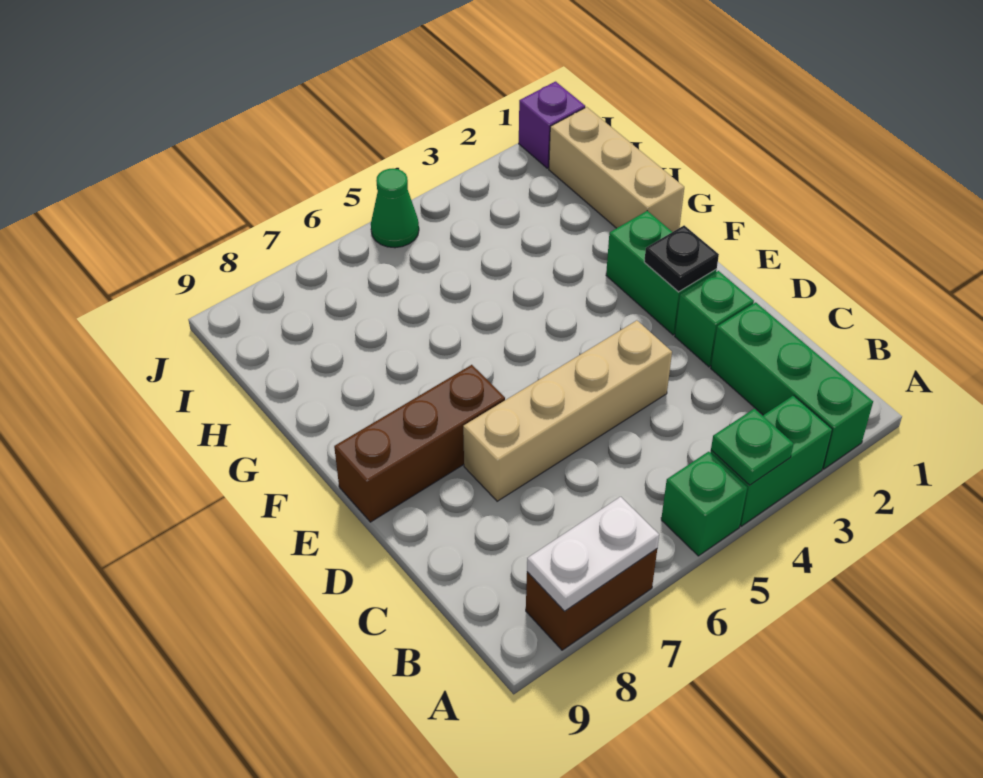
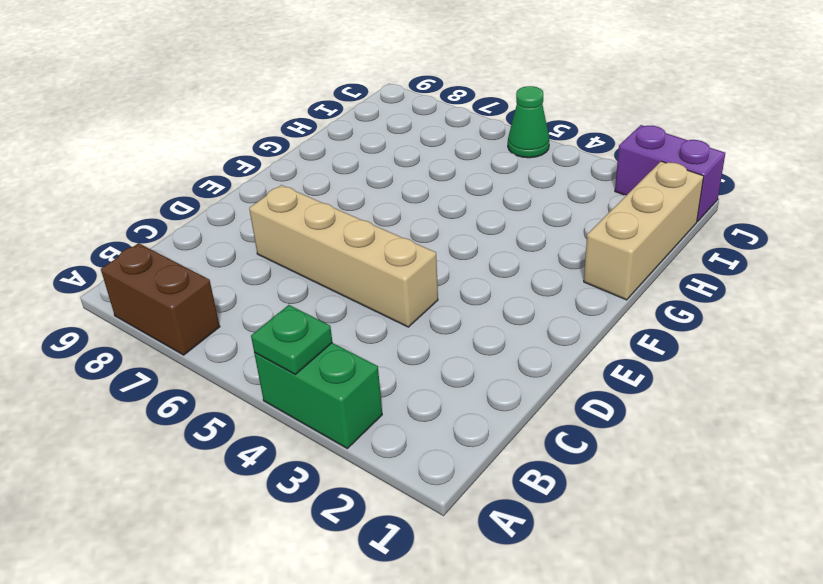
purple 1x2 brick [615,125,725,222] -> purple 1x1 brick [519,82,585,168]
none -> green 1x3 brick [711,302,873,469]
none -> green 1x1 brick [661,452,747,556]
none -> green 1x1 brick [675,271,754,367]

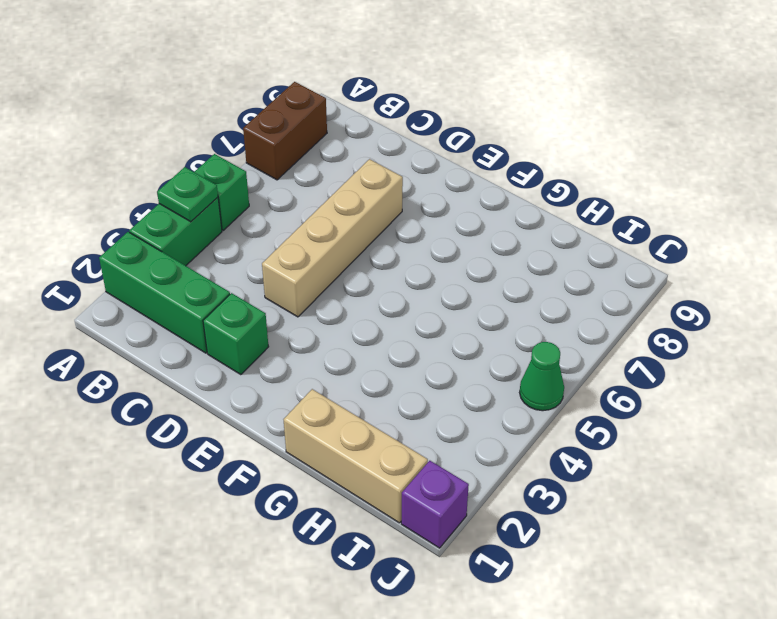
none -> green 1x2 brick [606,211,717,335]
none -> brown 1x3 brick [334,365,505,522]
none -> white 1x2 plate [527,497,659,611]

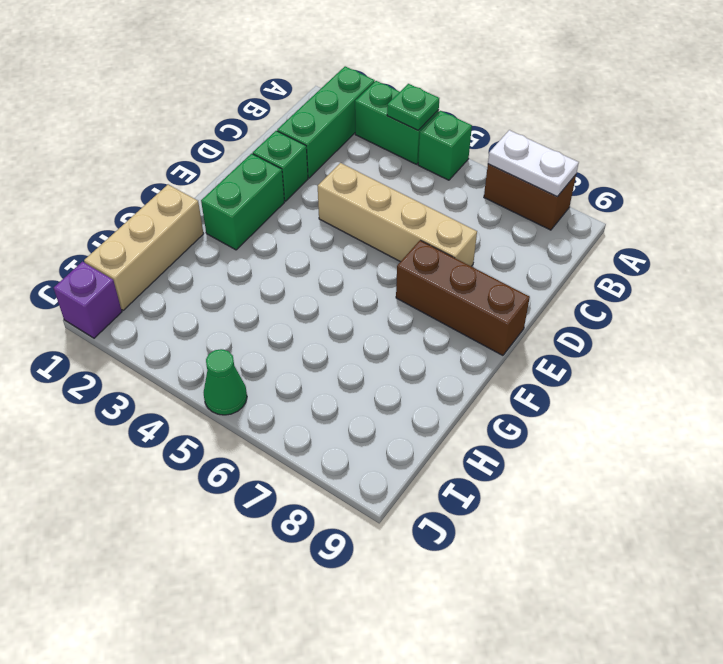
none -> black 1x1 plate [644,225,719,292]

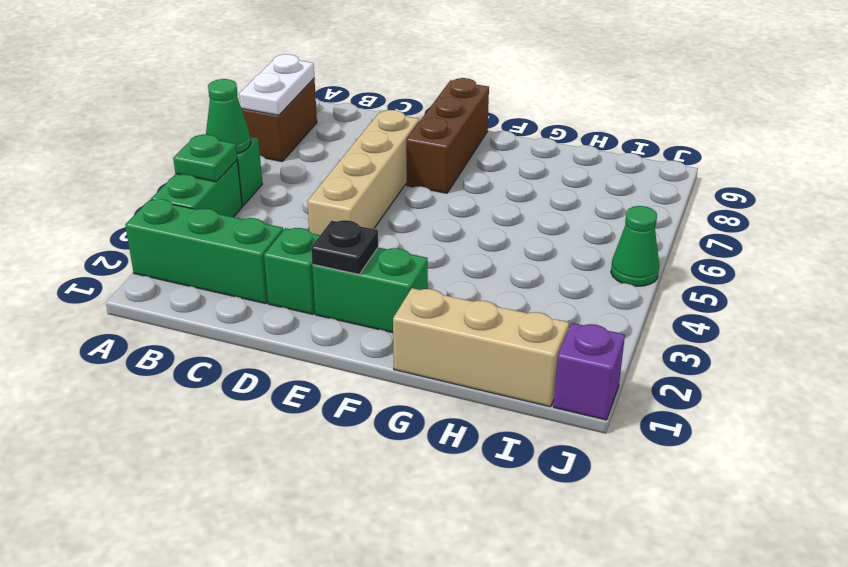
green 1x1 cone [206,79,251,154] -> none

